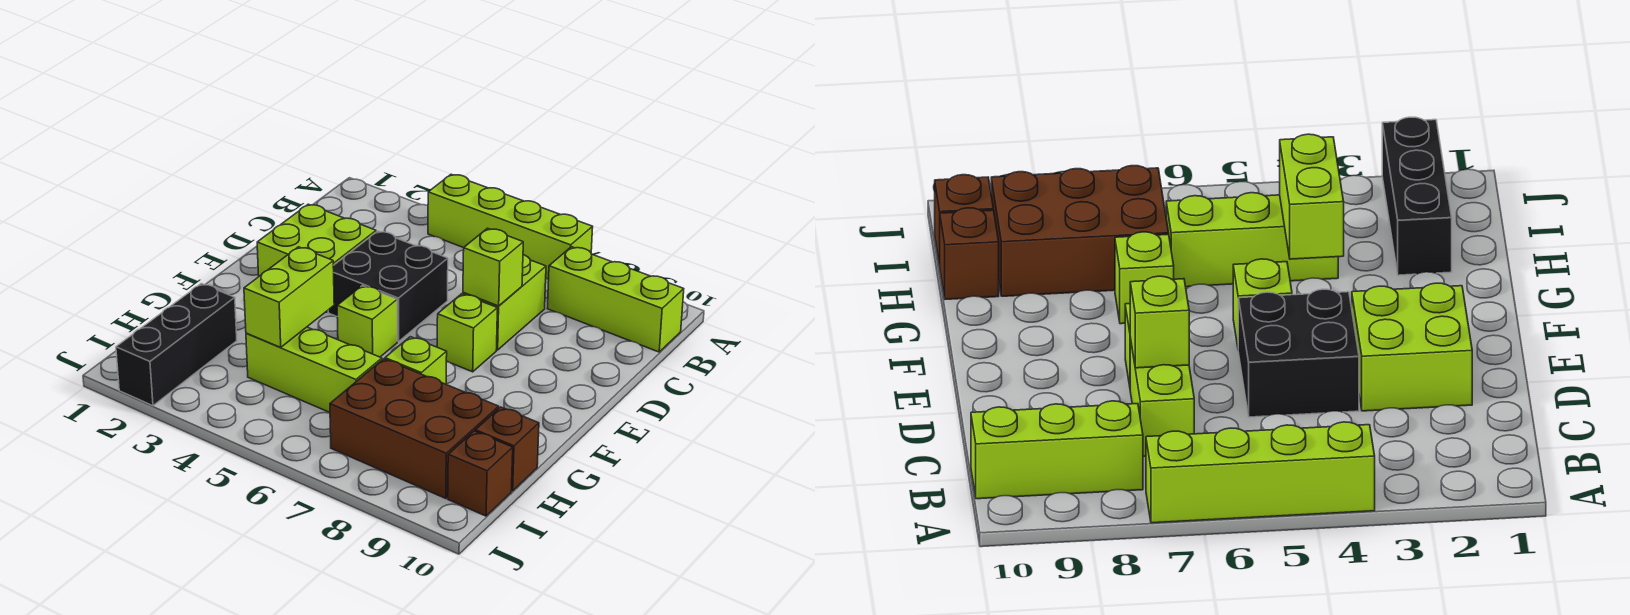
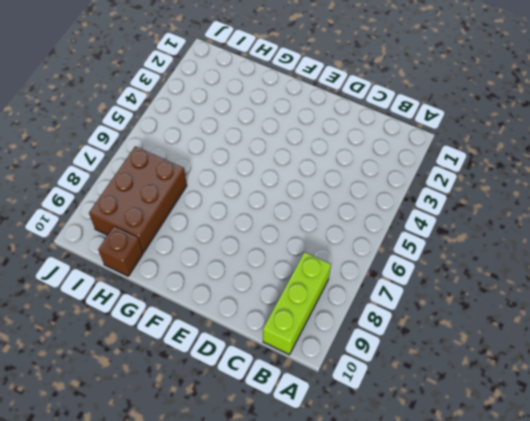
none -> lime 1x4 brick [428,175,593,280]
none -> lime 1x2 brick [463,255,546,350]
none -> lime 2x2 brick [257,204,376,312]

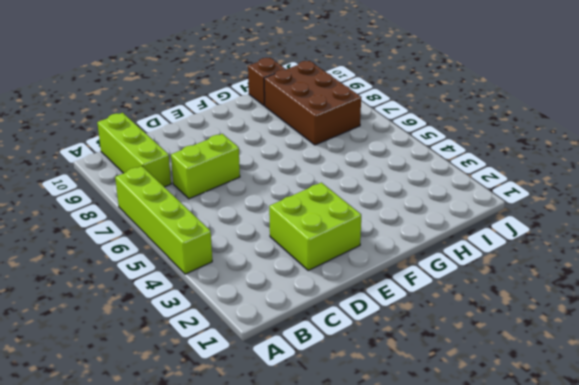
none -> black 2x2 brick [328,231,448,342]
none -> lime 1x1 brick [437,294,497,372]
none -> lime 1x1 brick [337,286,397,357]

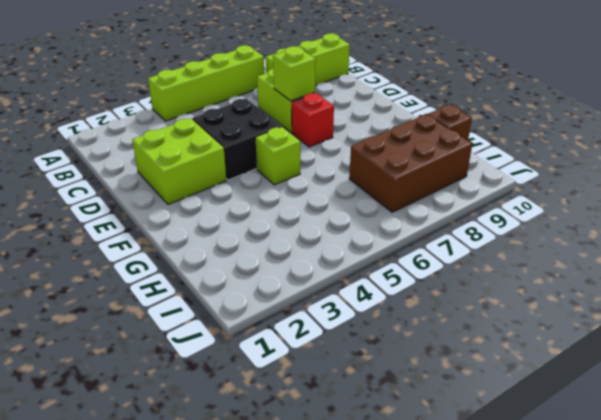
red 1x1 brick [292,93,334,147] -> lime 1x1 brick [437,294,497,372]
none -> lime 1x1 brick [385,337,447,384]
none -> black 1x3 brick [116,284,237,406]
none -> lime 1x3 brick [246,327,382,412]

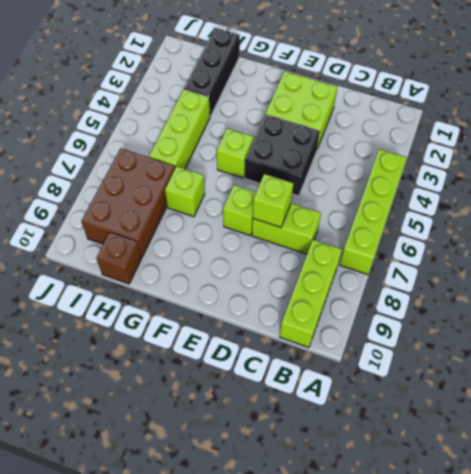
black 1x3 brick [184,28,240,116] -> black 1x3 brick turned to [116,284,237,406]
none -> brown 1x1 brick [448,431,513,516]
none -> lime 1x2 brick [244,247,334,348]

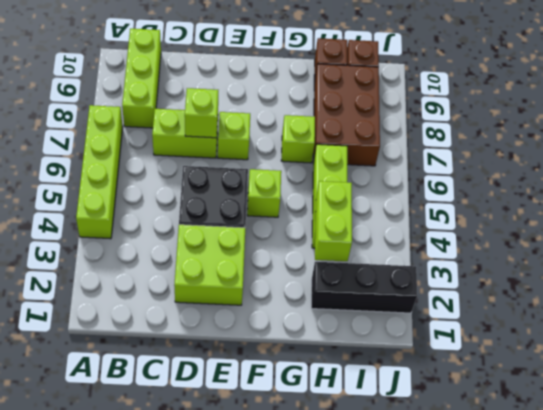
lime 1x2 brick [315,181,352,261] -> lime 1x2 brick turned to [244,247,334,348]

